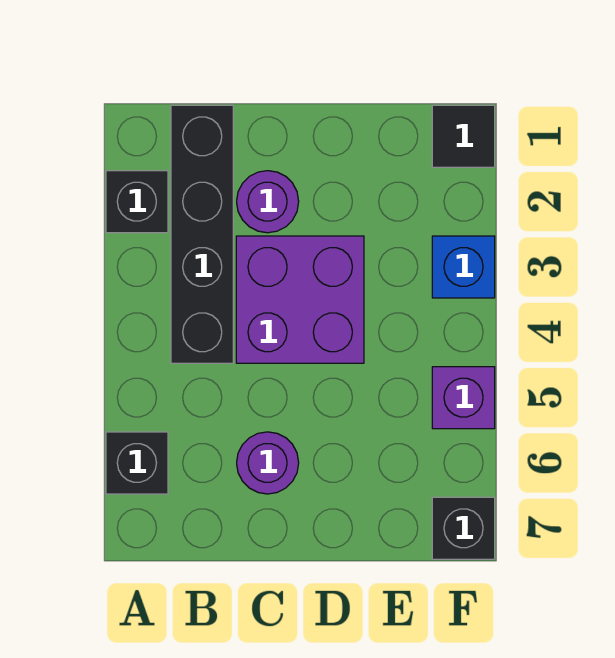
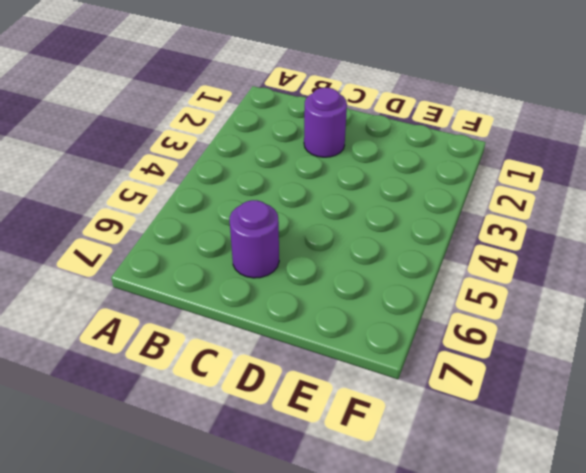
none -> black 1x1 brick [106,171,168,233]
none -> black 1x1 brick [106,432,168,494]

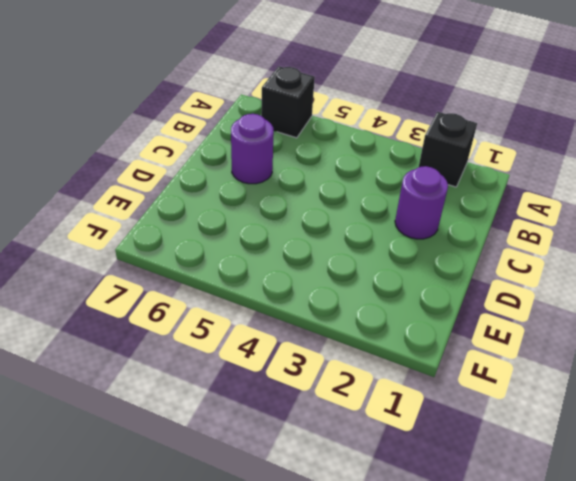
none -> black 1x4 brick [171,105,233,363]
none -> purple 2x2 brick [236,236,364,363]

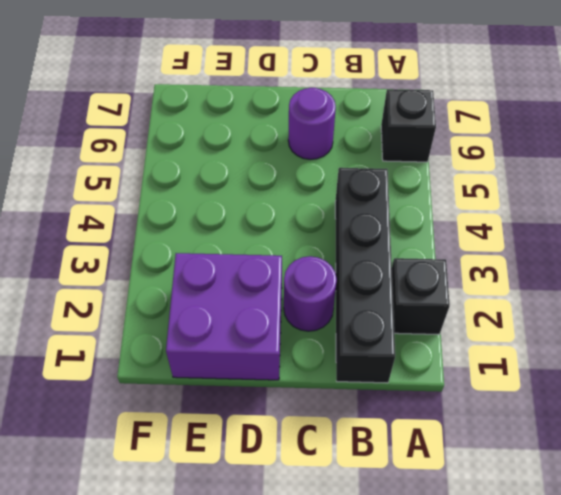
purple 2x2 brick [166,253,282,380] -> purple 2x2 brick moved to [236,236,364,363]
none -> black 1x1 tile [432,105,495,167]
none -> blue 1x1 brick [432,236,495,298]

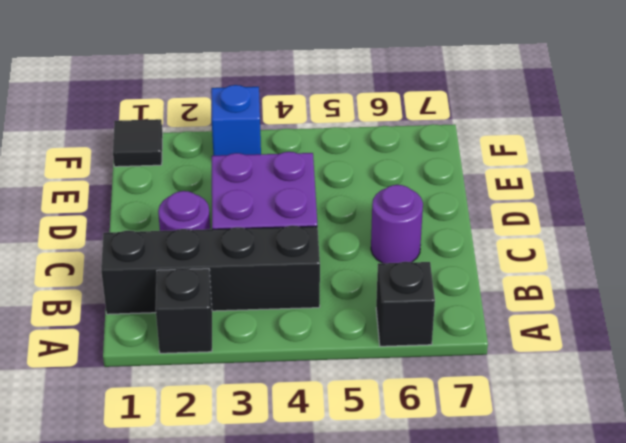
none -> purple 1x1 brick [432,367,495,429]
none -> black 1x1 brick [432,497,495,559]

